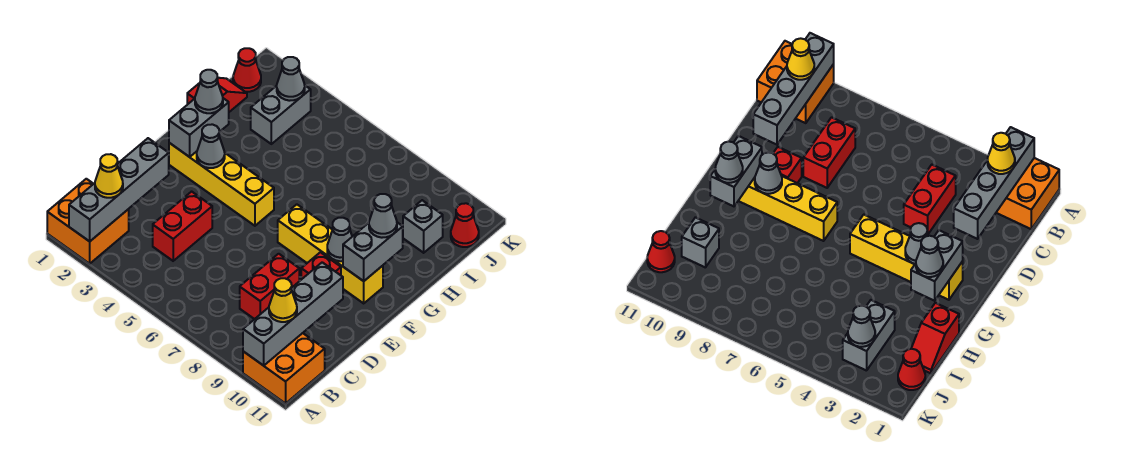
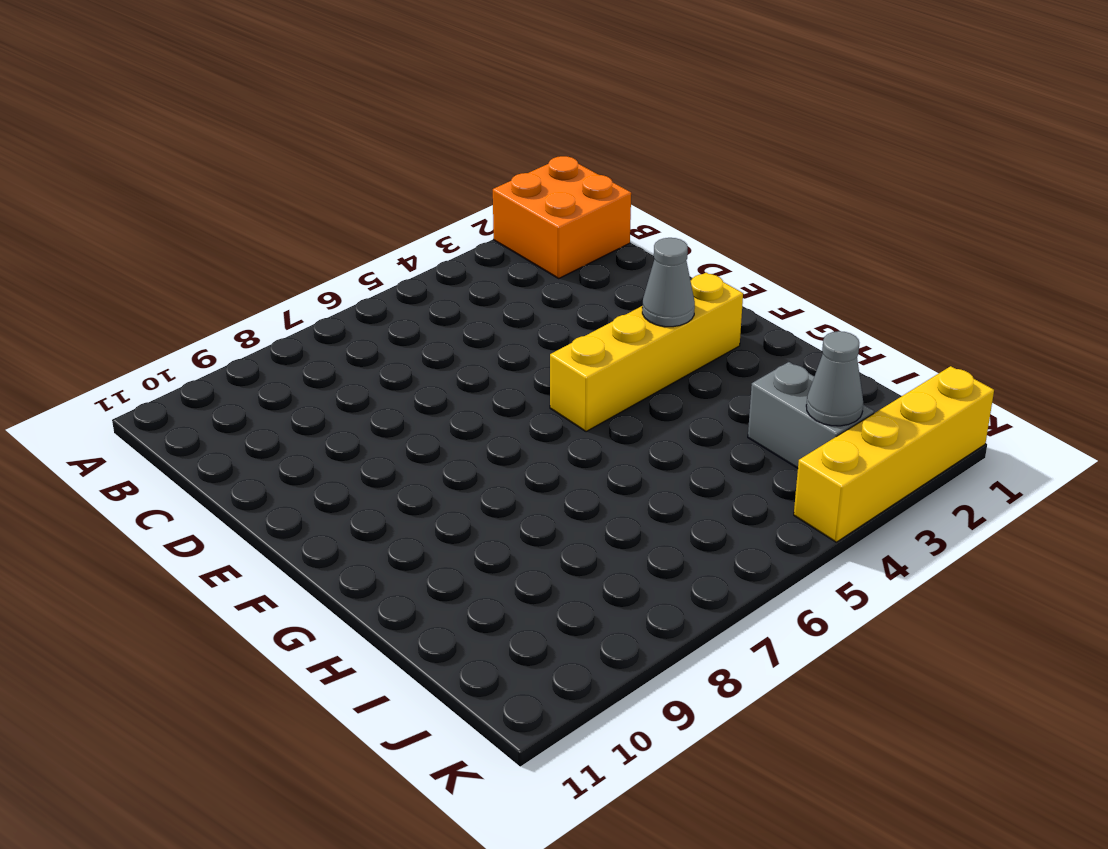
yellow 1x4 brick [794,366,994,542] -> yellow 1x4 brick moved to [278,204,383,303]
none -> orange 2x2 brick [243,333,325,403]
none -> red 1x2 brick [153,192,212,261]
none -> red 1x2 brick [240,254,299,319]

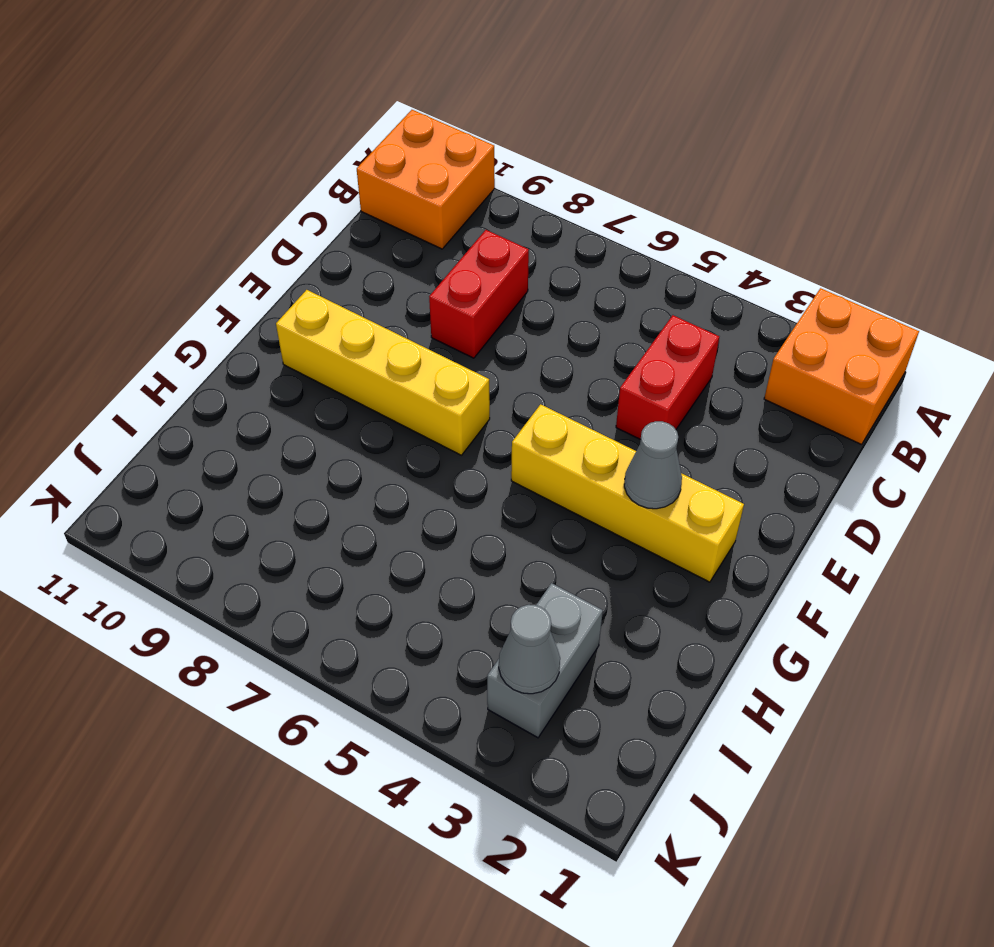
none -> red 1x1 brick [301,252,341,280]
none -> red 1x2 slope [187,78,247,112]
none -> grey 1x1 brick [403,200,443,253]

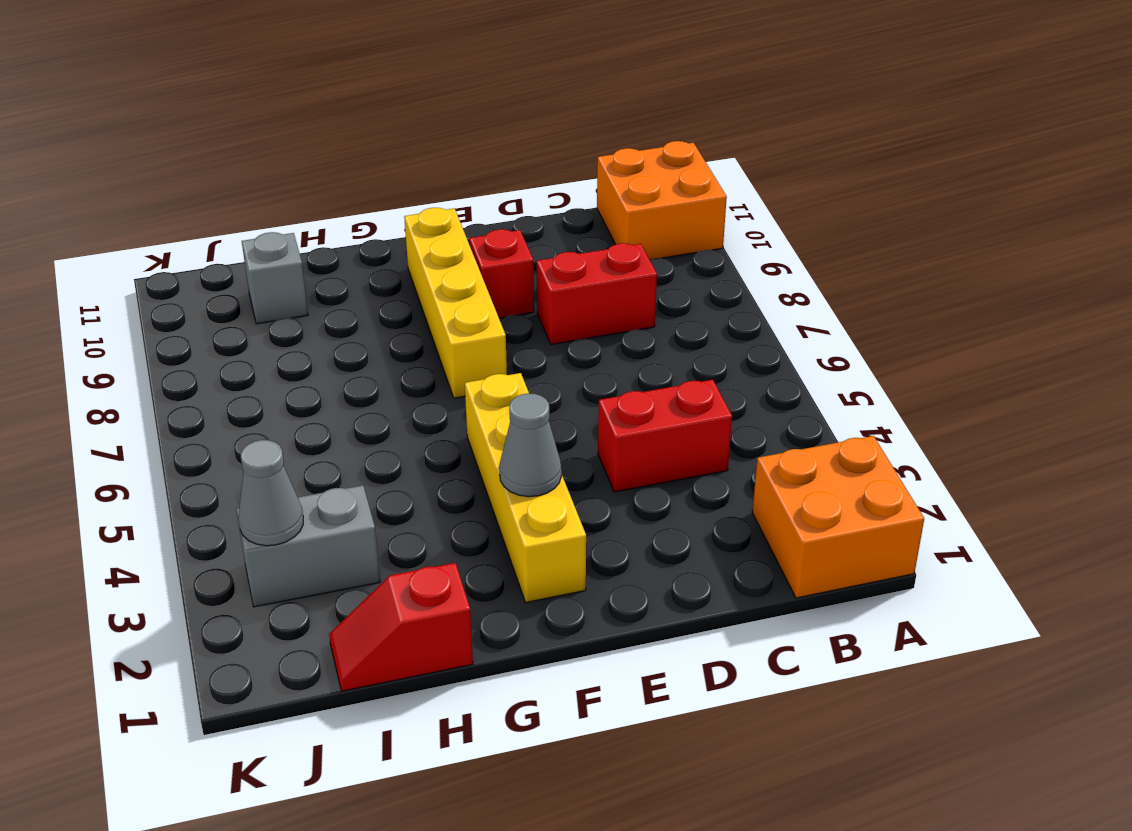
none -> red 1x1 cone [233,48,261,92]
none -> red 1x1 cone [451,203,479,247]
none -> grey 1x4 brick [69,138,169,241]

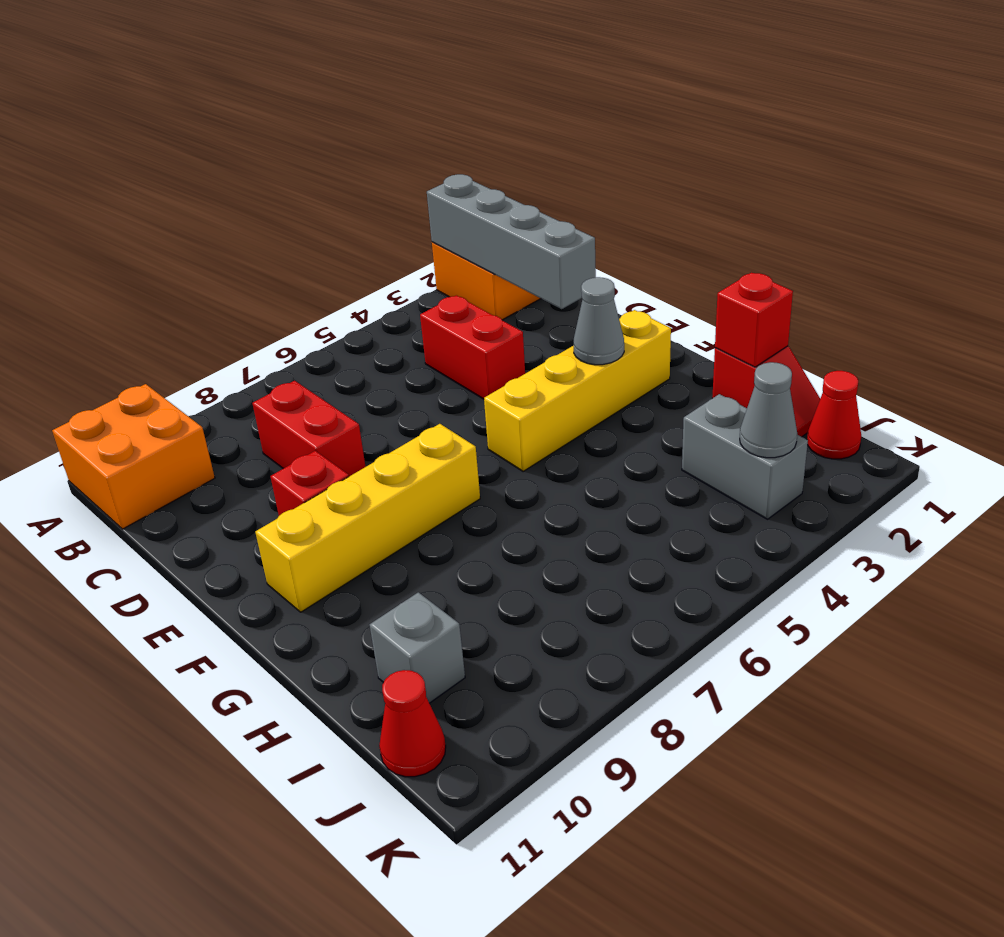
red 1x1 brick [715,273,793,367] -> none
none -> grey 1x4 brick [243,262,343,366]
none -> grey 1x2 brick [169,98,229,157]
none -> grey 1x1 cone [327,218,352,261]

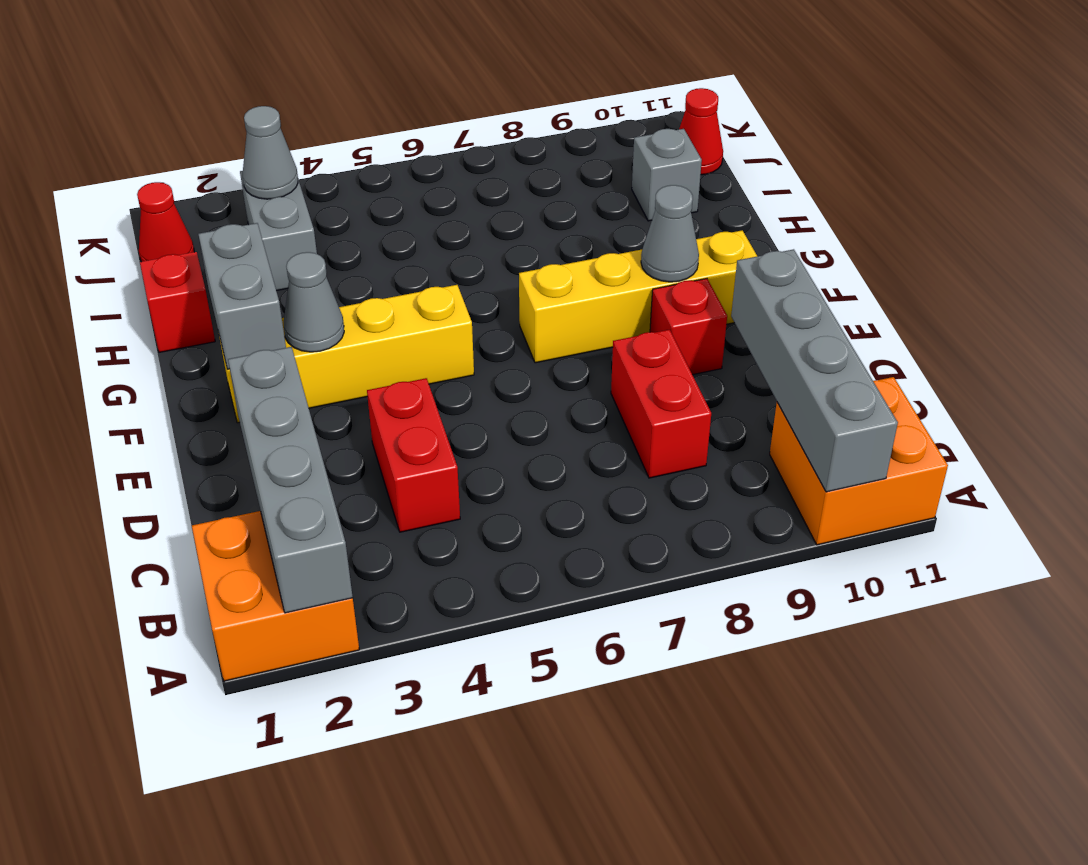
none -> grey 1x2 brick [343,222,403,281]
none -> yellow 1x1 cone [95,154,123,198]
none -> yellow 1x1 cone [269,278,297,322]

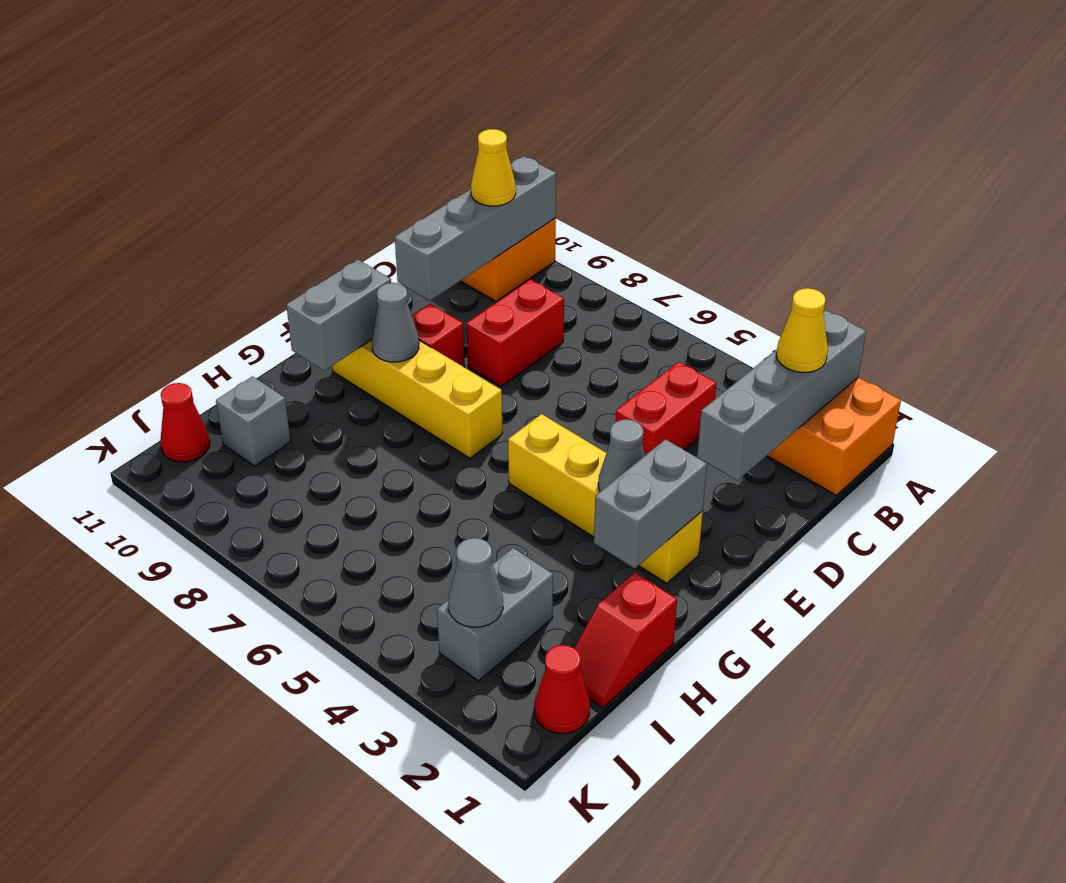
none -> grey 1x1 cone [195,70,223,113]
none -> grey 1x1 cone [369,194,397,238]

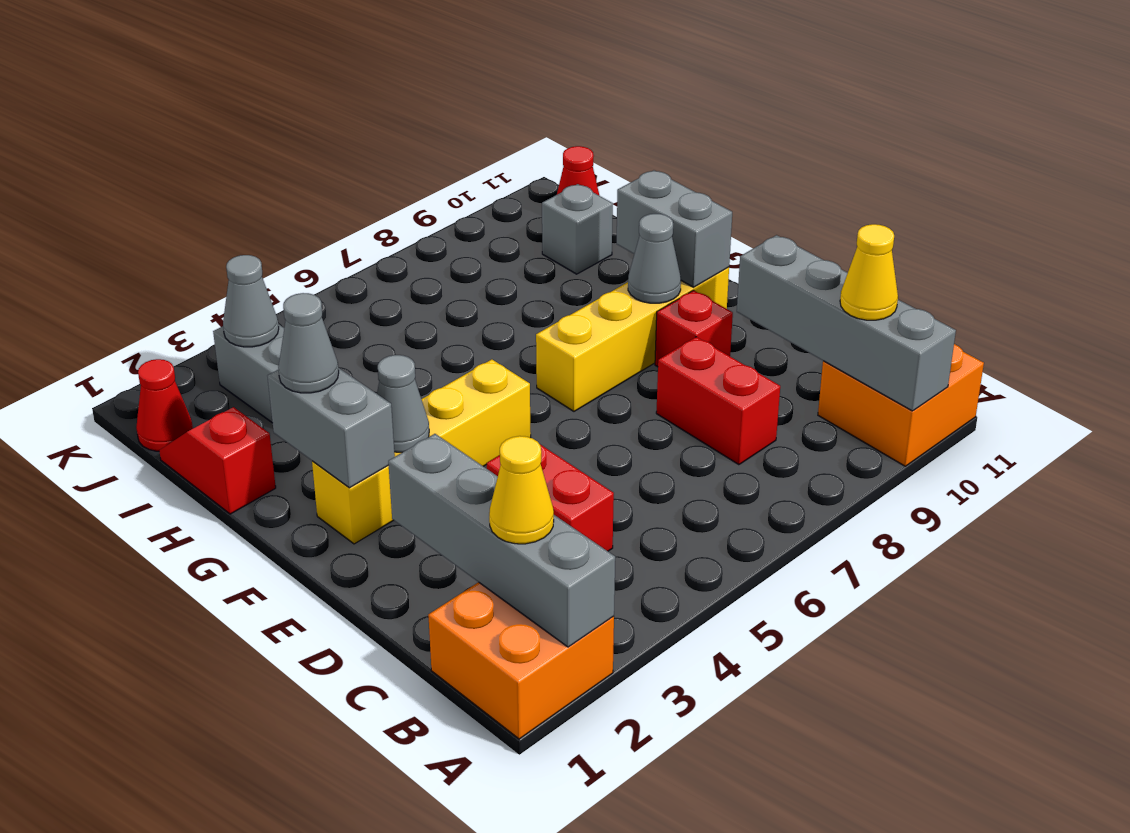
none -> grey 1x1 cone [369,194,397,238]

